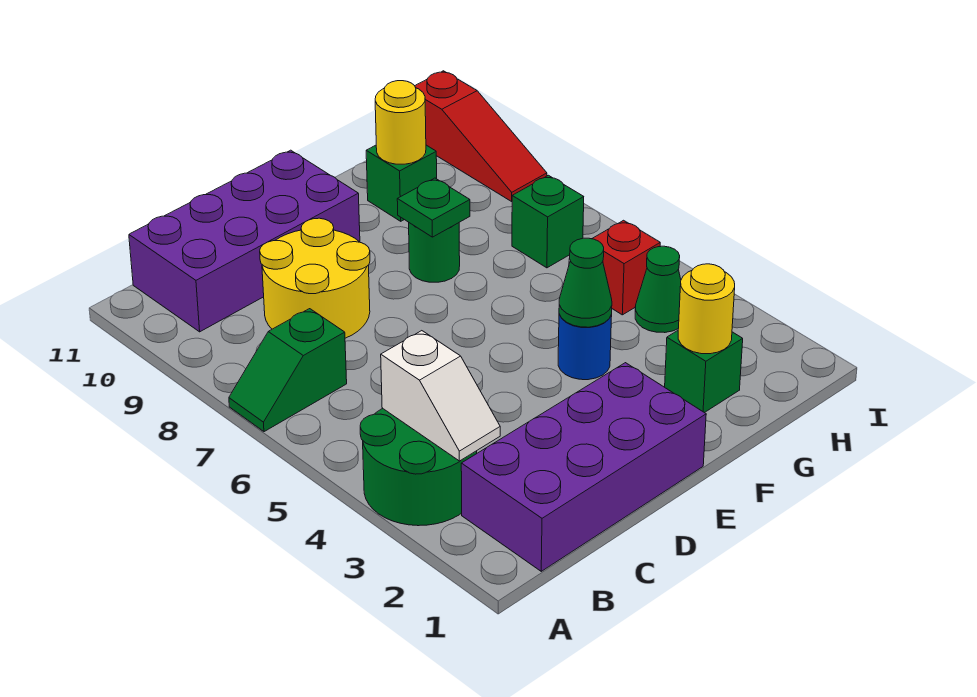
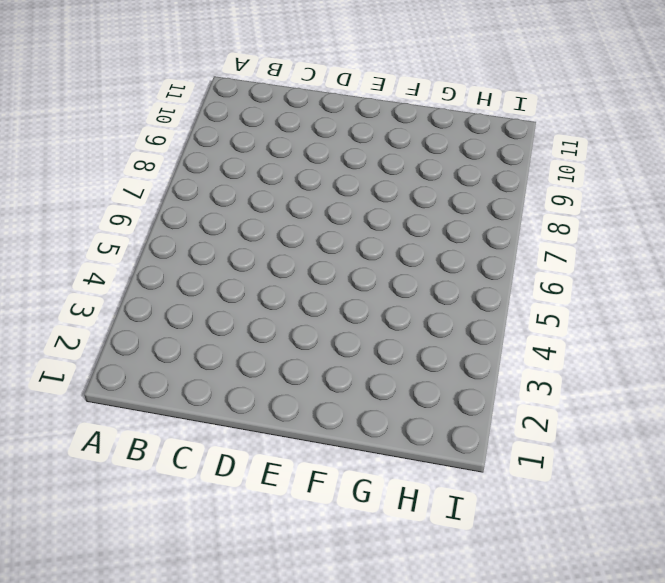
none -> green 2x2 round brick [360,408,477,526]
none -> green 1x2 slope [229,309,347,432]
none -> purple 2x4 brick [461,363,706,571]

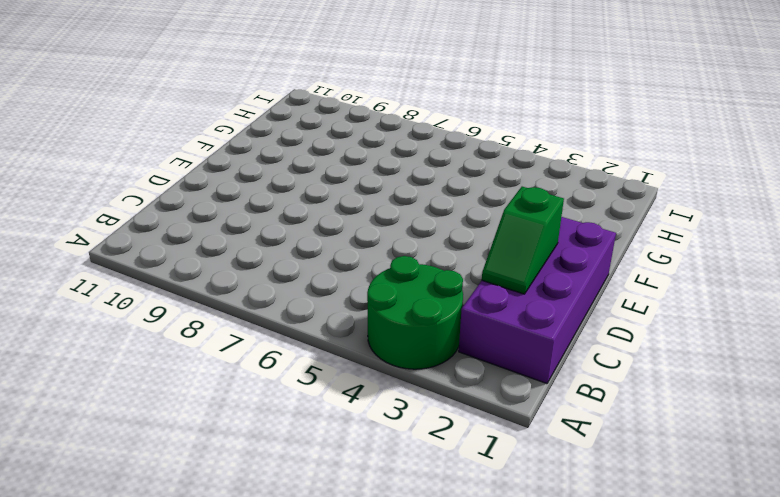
green 1x2 slope [482,187,564,294] -> green 1x2 slope moved to [229,309,347,432]
none -> purple 2x4 brick [129,150,360,332]
none -> yellow 2x2 round brick [260,218,370,338]
none -> blue 1x1 round brick [558,314,612,380]

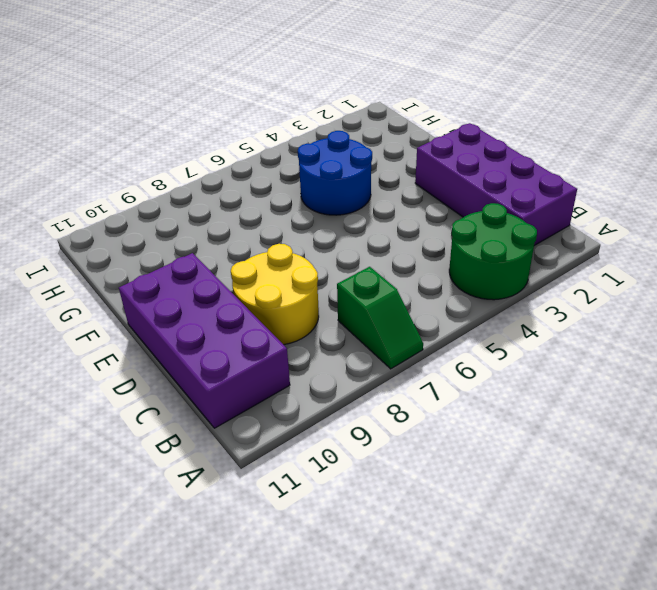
blue 2x2 round brick [298,131,372,215] -> blue 1x1 round brick [558,314,612,380]
none -> green 1x1 round brick [409,223,460,282]
none -> green 1x1 brick [665,331,743,413]
none -> green 1x1 brick [366,145,437,221]

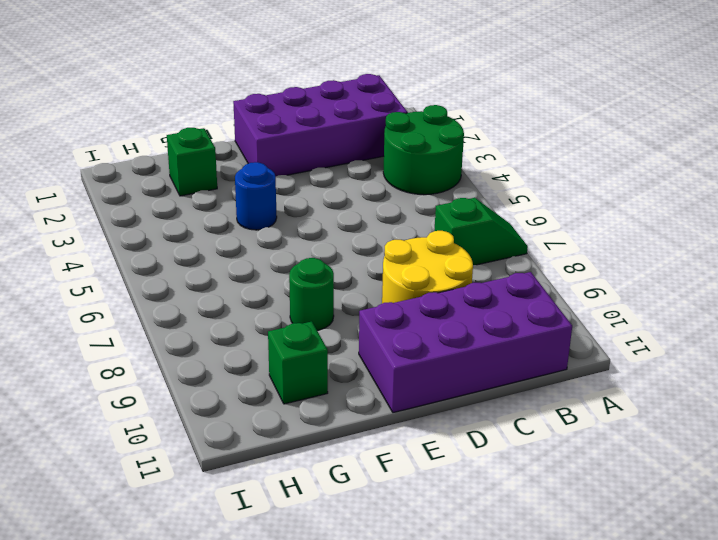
none -> green 1x1 cone [635,246,681,333]
none -> red 1x1 brick [592,220,660,315]
none -> green 1x1 brick [512,175,584,268]

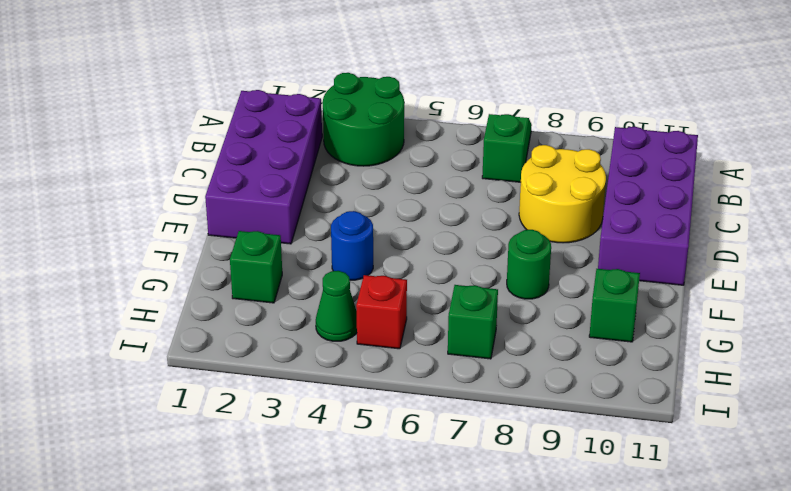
none -> red 1x3 slope [415,71,547,201]
none -> white 1x2 slope [381,331,500,461]
none -> green 1x1 cone [559,238,612,327]

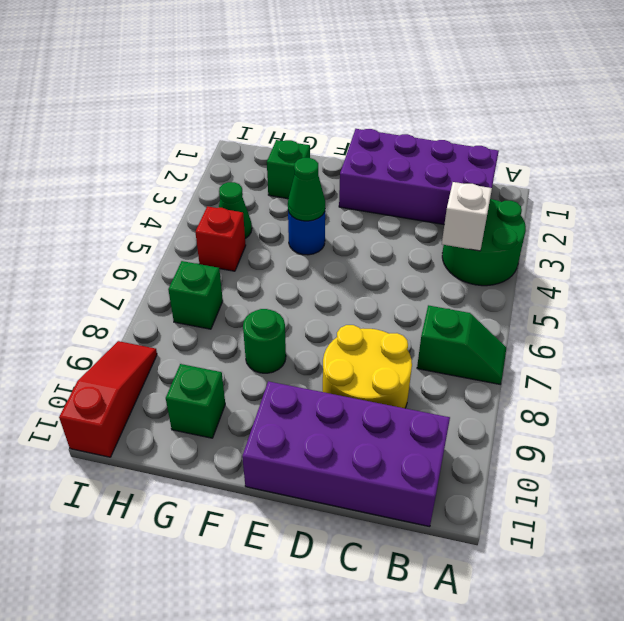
none -> green 1x1 plate [397,178,470,237]
none -> yellow 1x1 round brick [678,264,735,354]
none -> yellow 1x1 round brick [375,81,426,164]

